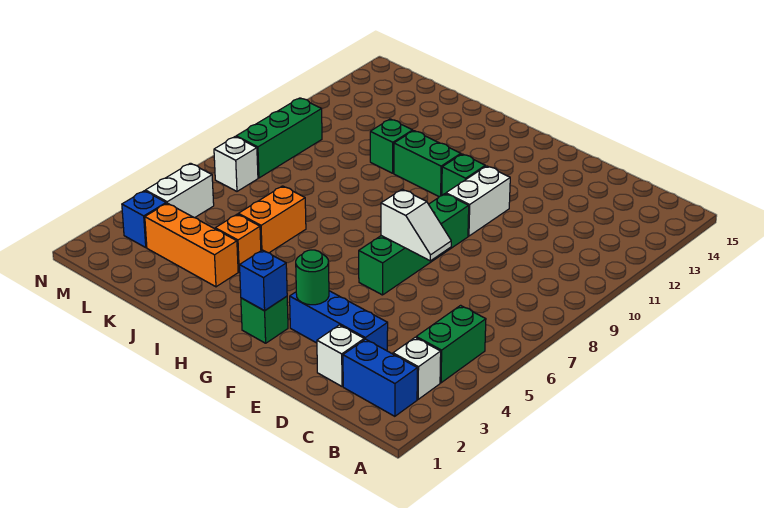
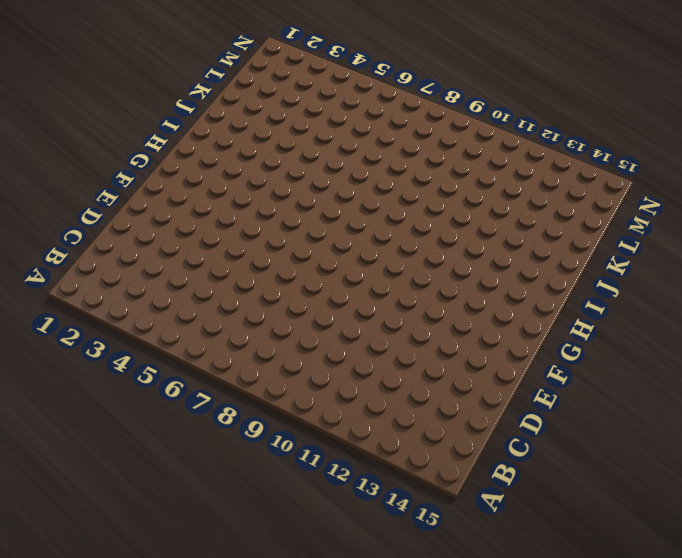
none -> blue 1x2 brick [343,339,417,416]
none -> white 1x1 brick [393,337,441,399]
none -> green 1x2 brick [416,305,486,383]

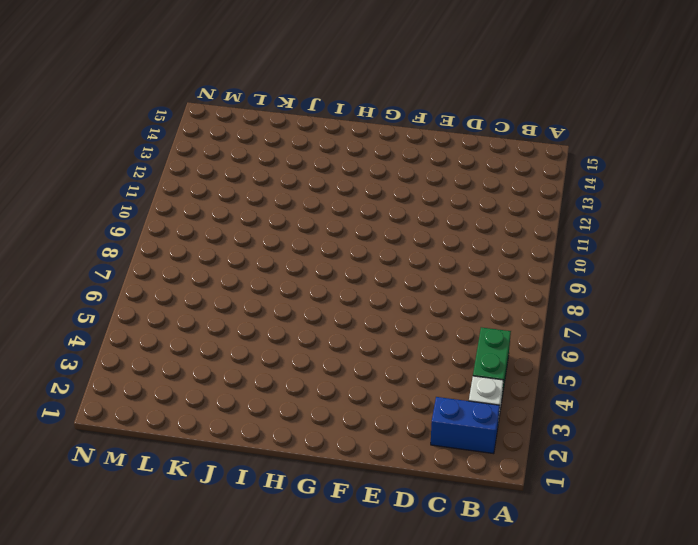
none -> white 1x1 brick [317,325,364,386]
none -> blue 1x3 brick [290,291,388,351]
none -> green 1x4 brick [359,194,469,295]

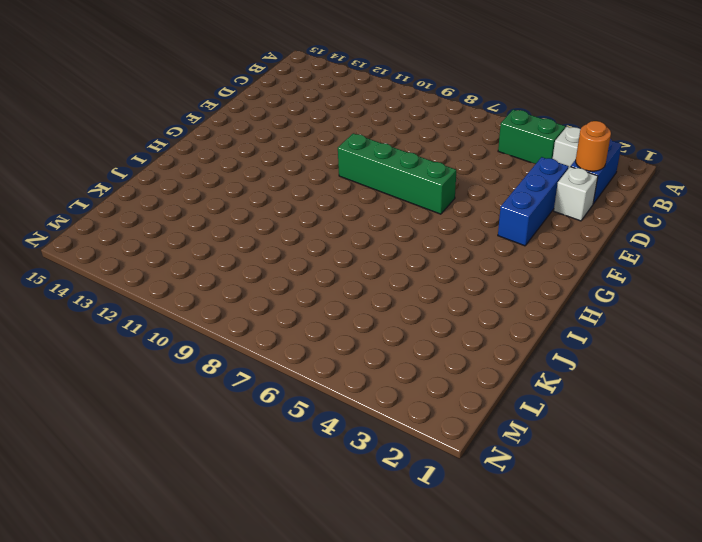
orange 1x1 round brick [576,121,611,171] -> none
none -> white 1x2 brick [446,166,510,236]
none -> green 1x1 brick [241,296,288,343]
none -> green 1x1 brick [442,154,485,195]

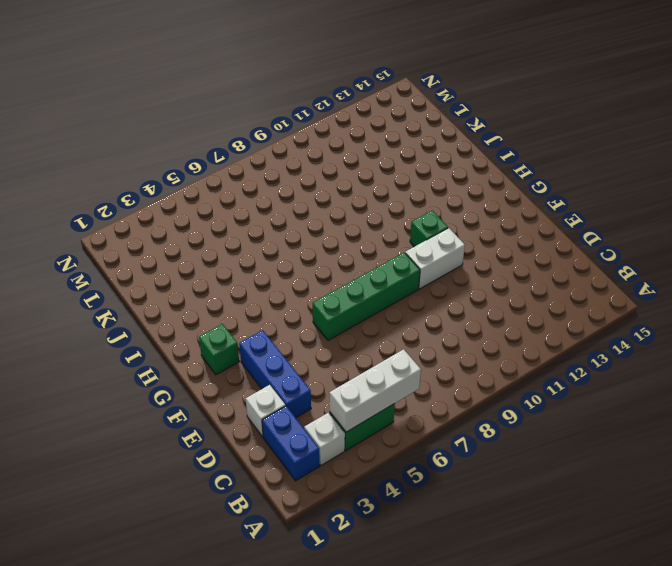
white 1x3 brick [329,349,421,432] -> none
none -> green 1x2 brick [394,131,461,197]
none -> orange 1x3 brick [145,203,238,287]
none -> orange 1x1 brick [215,214,261,272]

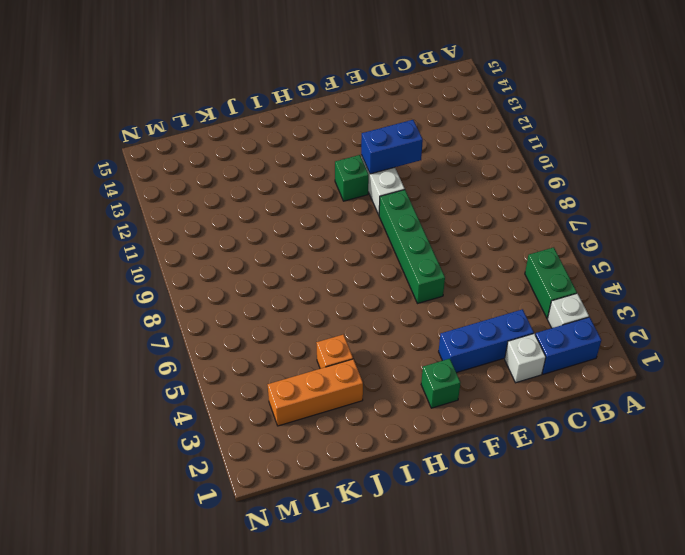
blue 1x2 brick [361,120,423,174] -> none
none -> green 1x2 brick [394,131,461,197]
none -> orange 1x2 brick [238,186,306,253]
none -> green 1x1 brick [370,119,413,173]

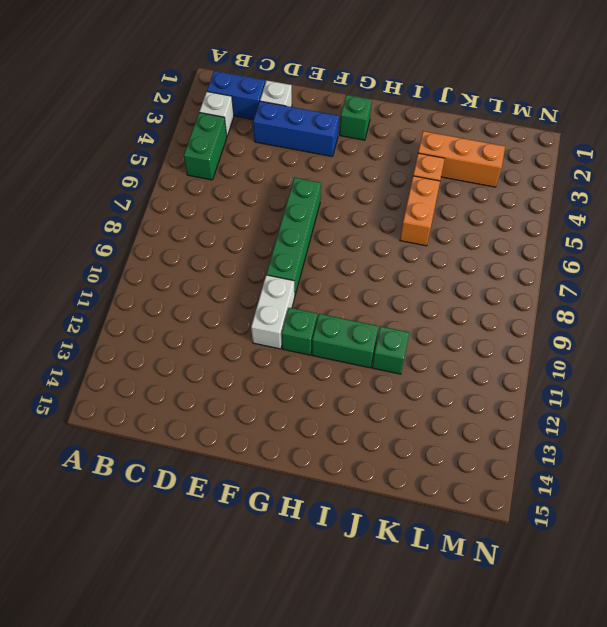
none -> blue 1x1 brick [122,191,166,247]
none -> white 1x2 brick [145,163,214,218]
none -> white 1x1 brick [214,137,258,191]

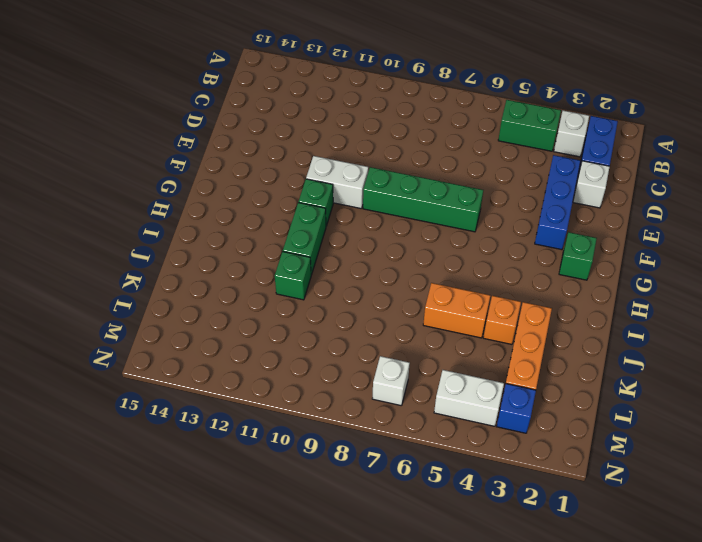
none -> green 1x3 brick [236,98,322,178]
none -> white 1x2 slope [381,189,451,261]
none -> green 1x1 round brick [296,250,329,305]

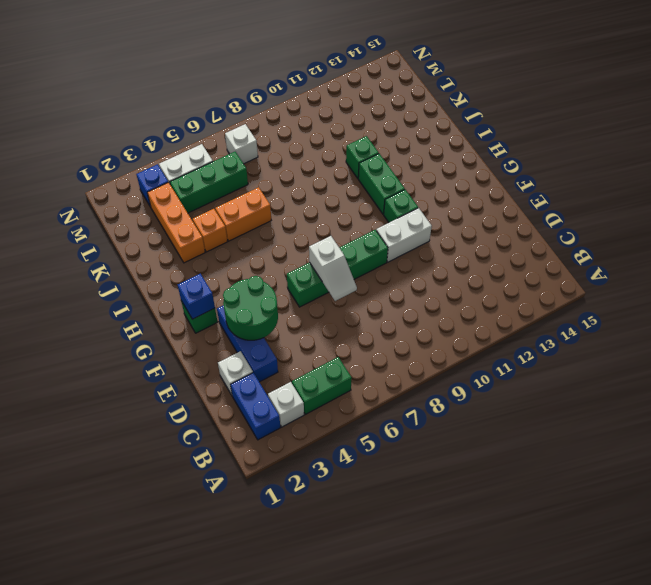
green 2x2 round brick [223,276,278,340] -> green 1x1 round brick [296,250,329,305]
green 1x3 brick [170,152,248,213] -> green 1x3 brick moved to [236,98,322,178]

